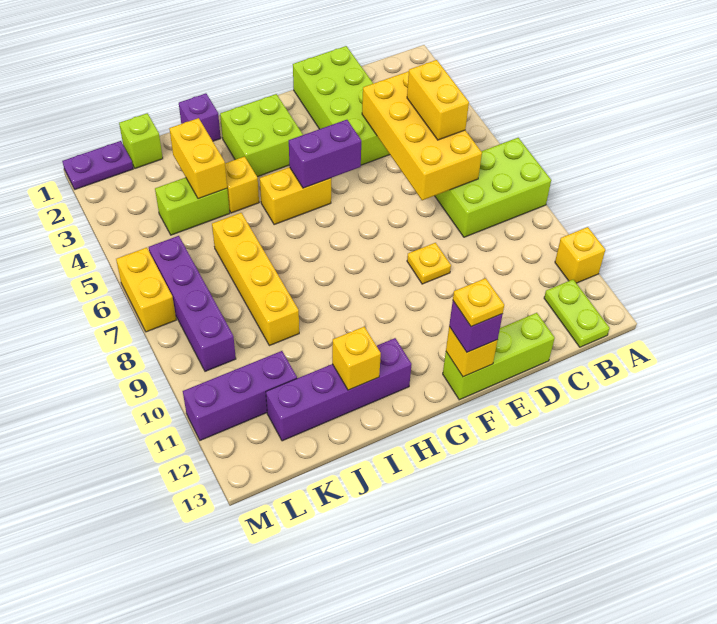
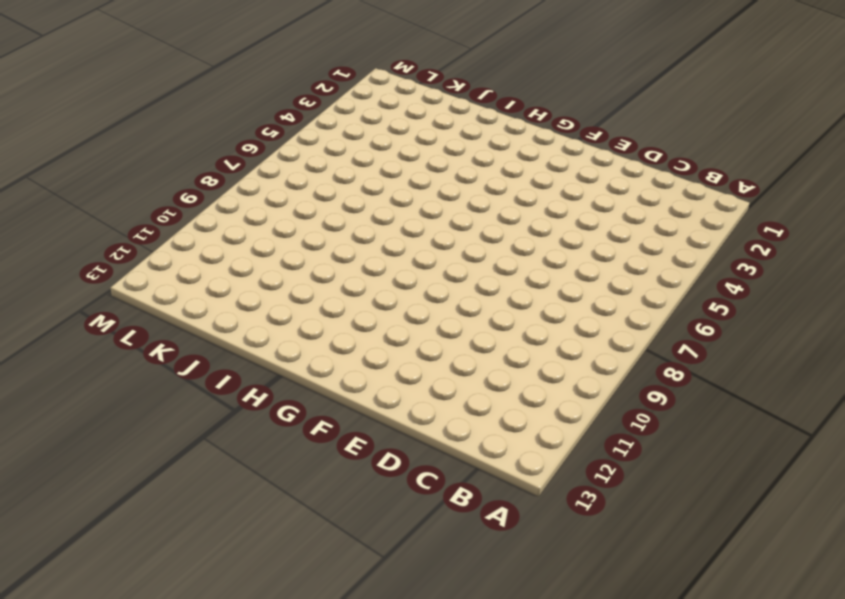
none -> lime 2x3 brick [435,138,551,237]
none -> yellow 1x1 brick [555,227,605,283]
none -> lime 1x2 plate [544,279,610,347]

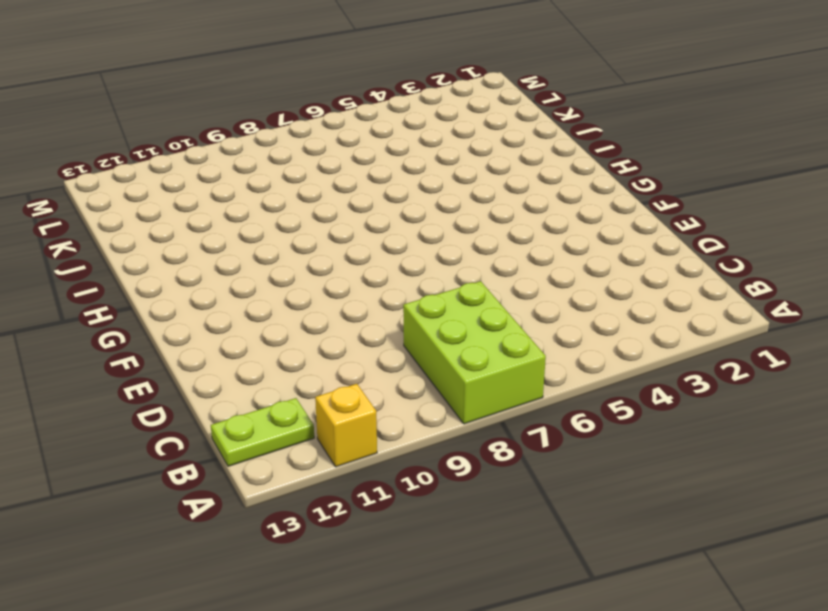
none -> lime 2x4 brick [293,46,390,165]
none -> lime 1x3 brick [443,313,555,400]
none -> yellow 1x1 plate [407,243,451,284]

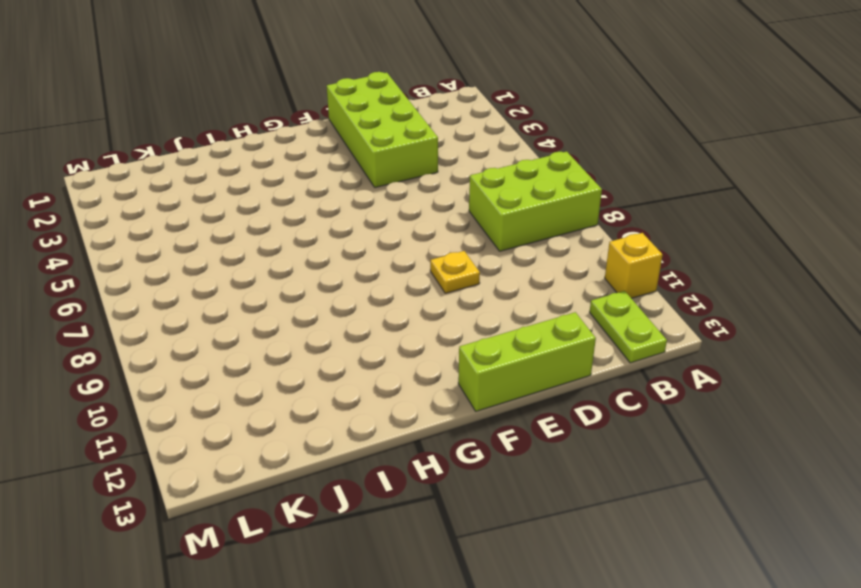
none -> lime 2x2 brick [220,94,303,177]
none -> yellow 1x2 brick [260,167,331,225]
none -> purple 1x4 brick [266,338,412,441]

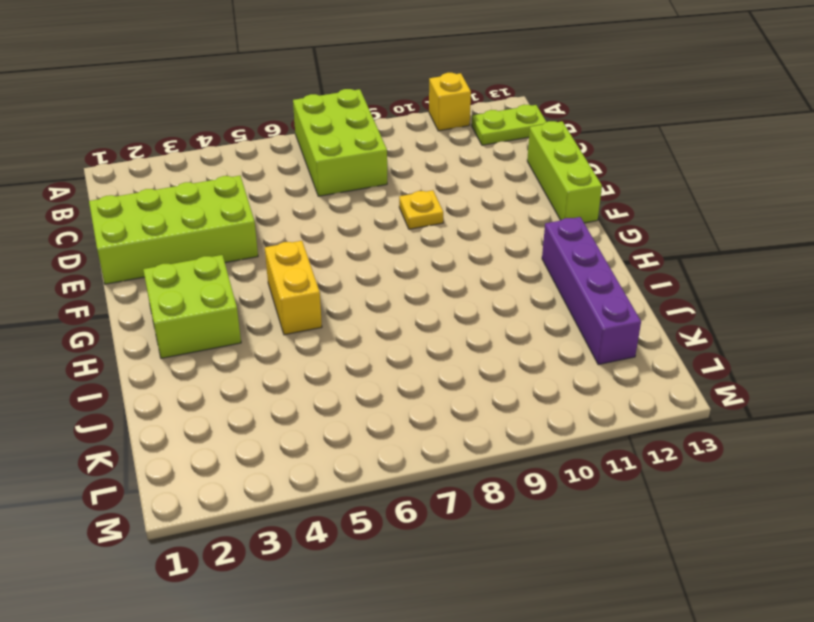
none -> purple 1x1 brick [179,93,221,141]
none -> yellow 1x1 brick [225,157,259,213]
none -> lime 1x2 brick [155,177,230,235]

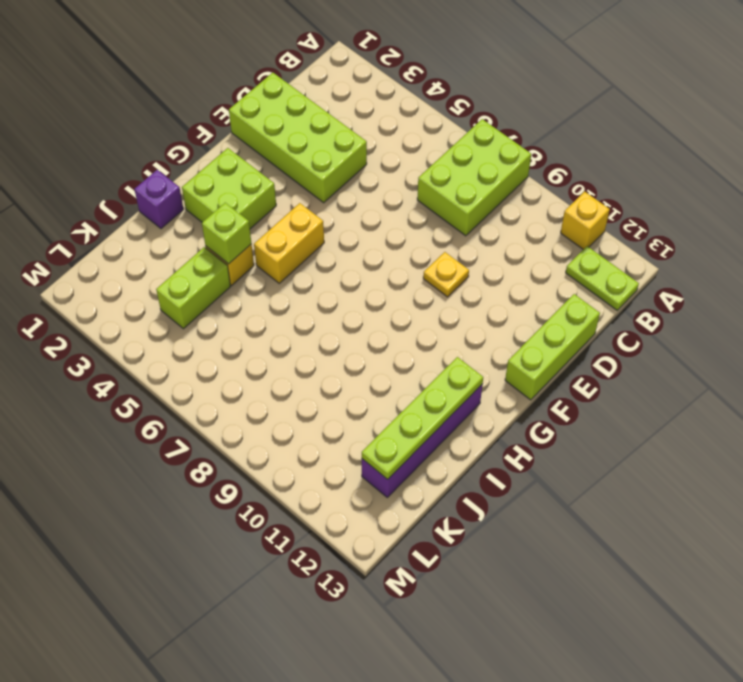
lime 1x4 plate [362,357,483,479] -> yellow 1x1 brick [332,327,381,390]
lime 1x1 brick [202,203,251,264] -> lime 1x1 brick moved to [119,113,163,168]
none -> yellow 1x4 brick [212,213,299,346]
none -> purple 1x3 brick [183,351,297,440]
none -> purple 1x2 plate [62,141,133,189]

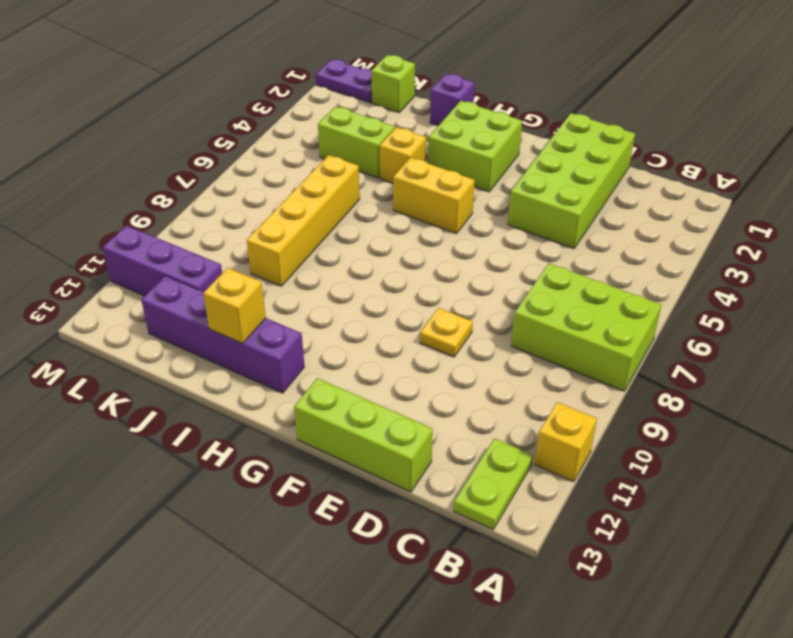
none -> purple 1x4 brick [149,236,236,371]
none -> yellow 1x2 brick [116,248,176,332]
none -> yellow 2x4 brick [362,71,482,200]

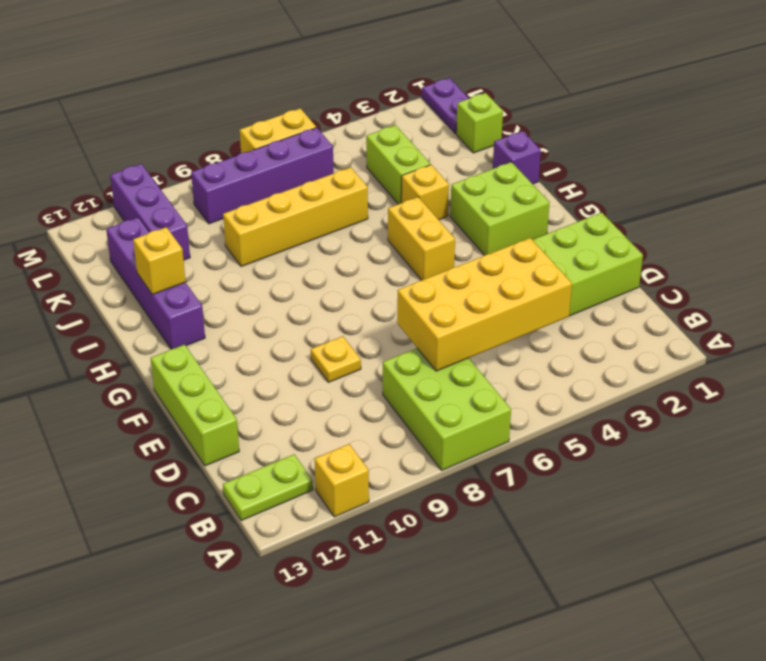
none -> purple 1x2 brick [289,120,361,188]
none -> yellow 1x1 brick [446,327,498,377]
none -> yellow 1x2 brick [169,118,227,199]

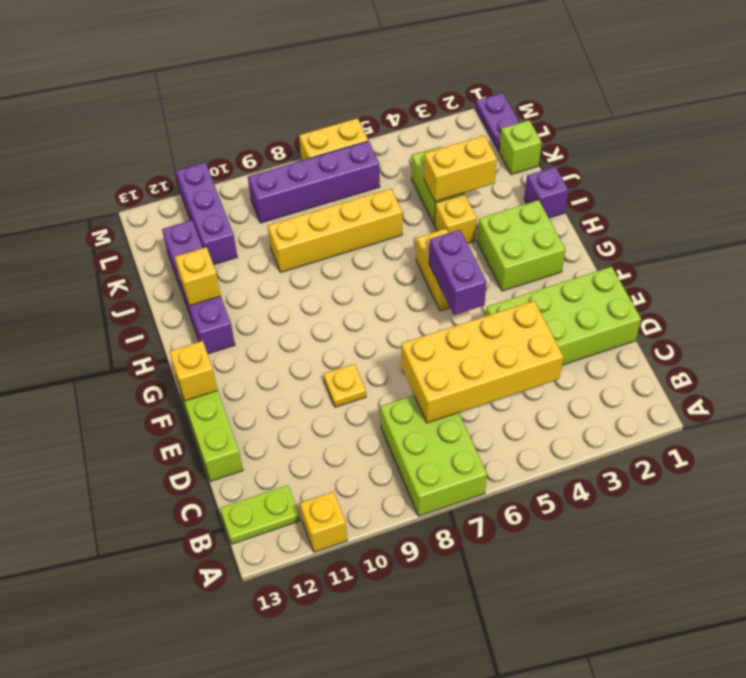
none -> yellow 1x2 brick [407,60,469,140]
none -> purple 1x1 brick [449,301,503,352]
none -> yellow 1x1 plate [453,278,504,327]

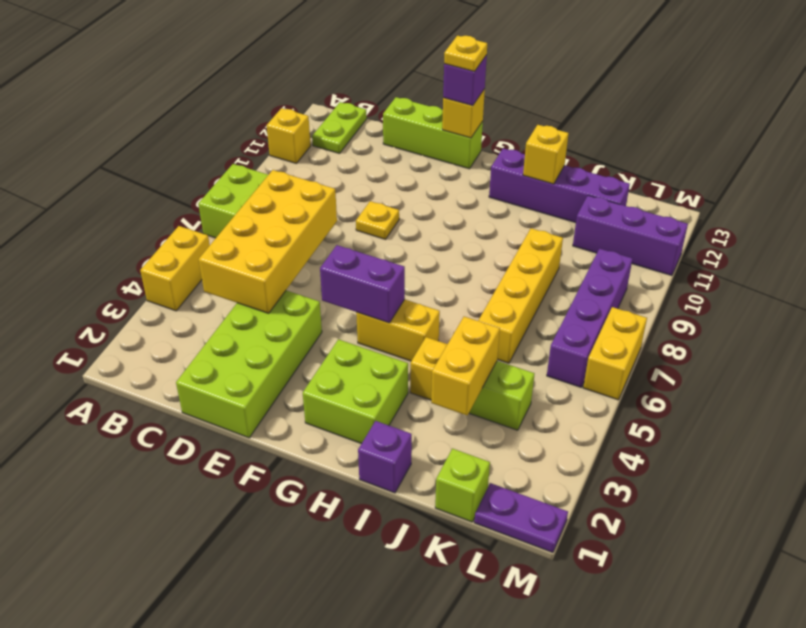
yellow 1x2 brick [140,226,210,311] -> yellow 1x2 brick moved to [407,60,469,140]

